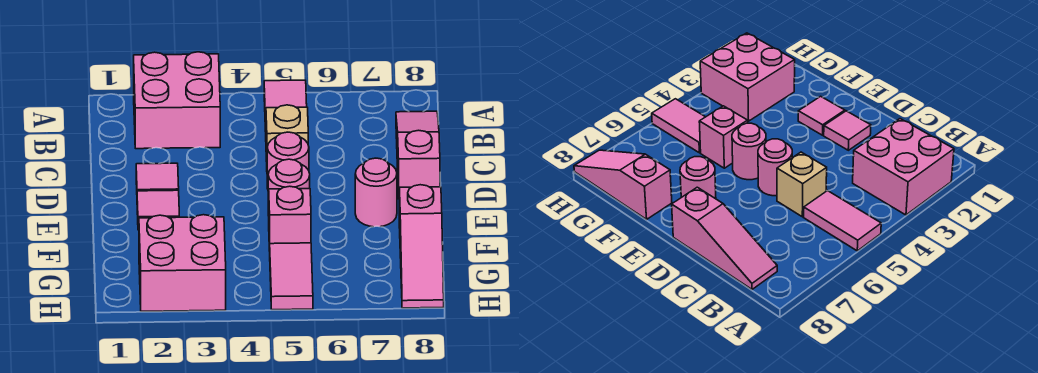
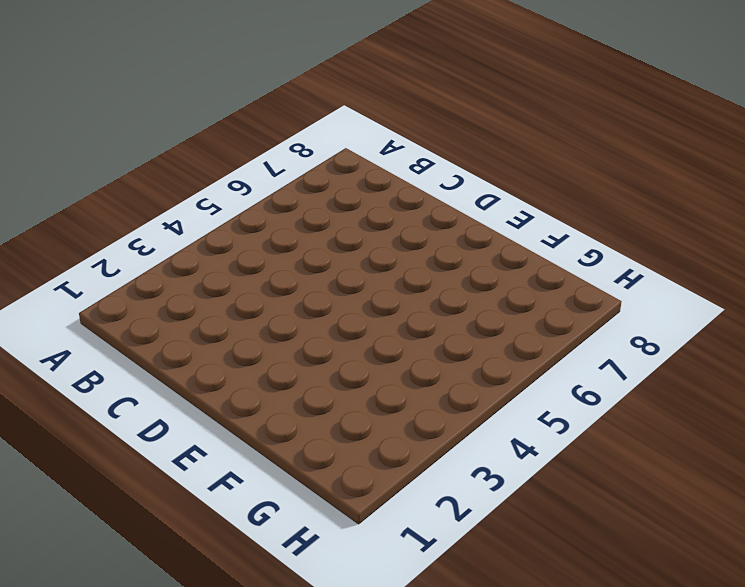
none -> pink 2x2 brick [134,52,220,149]
none -> pink 1x2 tile [264,80,307,132]
none -> pink 1x3 slope [396,111,440,198]

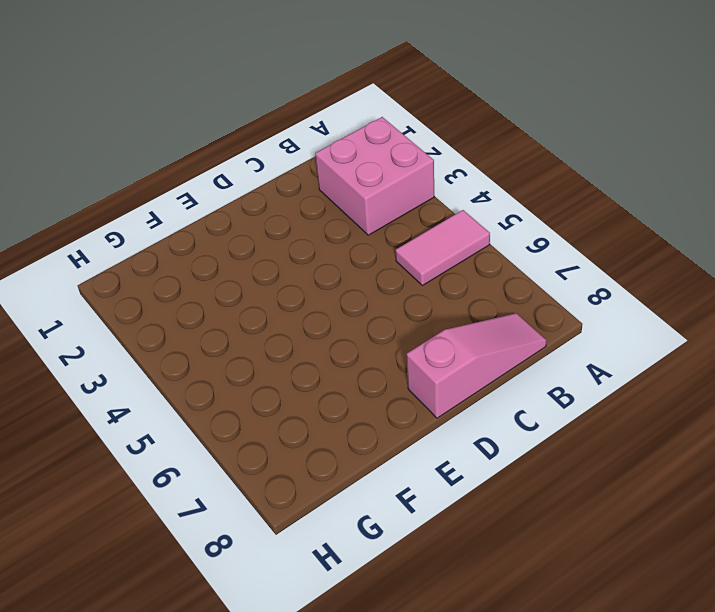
none -> tan 1x1 brick [266,105,308,162]
none -> pink 1x1 tile [136,163,179,191]
none -> pink 1x1 round brick [267,132,309,189]

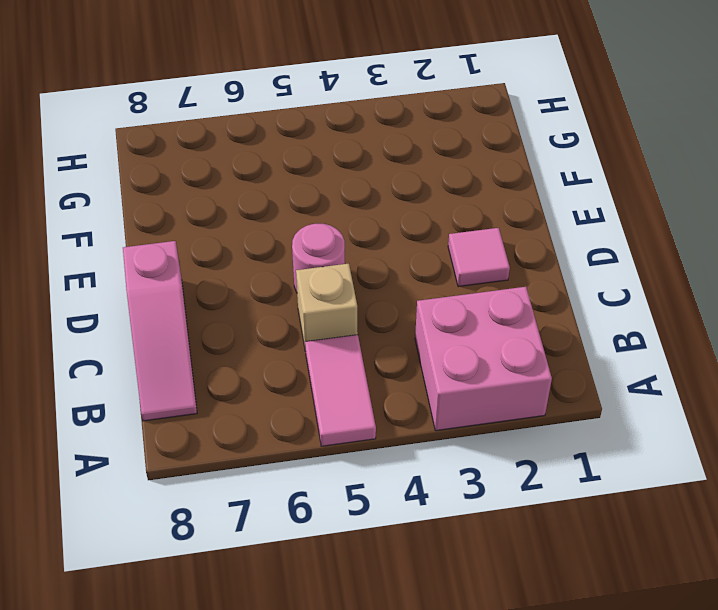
none -> pink 1x1 tile [137,190,179,230]
none -> pink 1x1 round brick [268,159,310,216]
none -> pink 1x1 round brick [355,158,397,227]

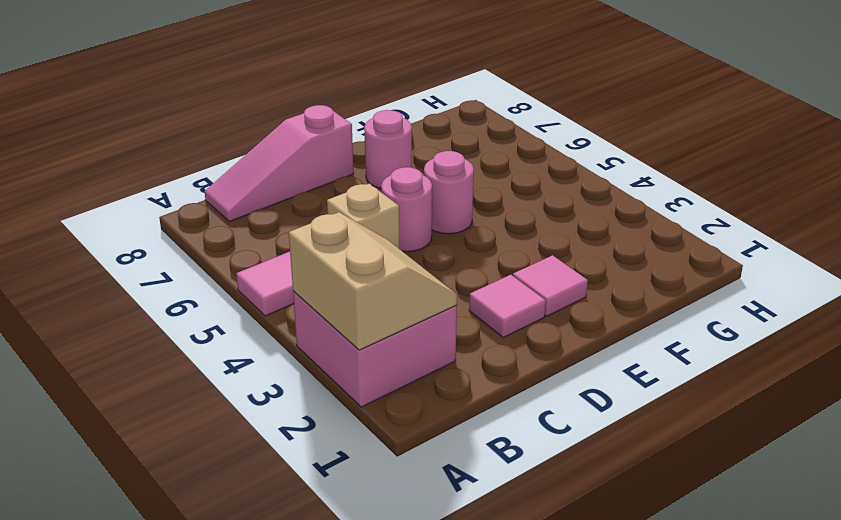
tan 2x2 slope [289,212,457,350] -> none
none -> pink 1x1 brick [269,186,311,251]
none -> pink 1x3 slope [399,185,444,308]
none -> pink 2x2 brick [139,215,226,311]

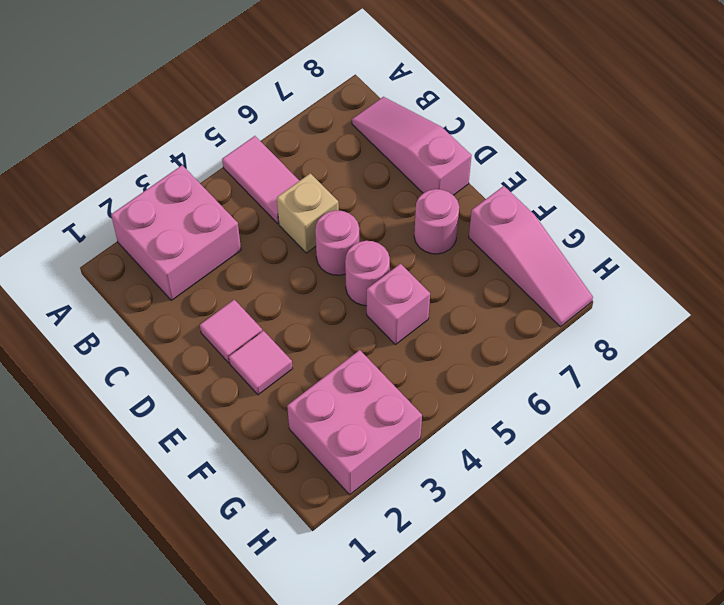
none -> pink 1x2 tile [270,243,313,310]

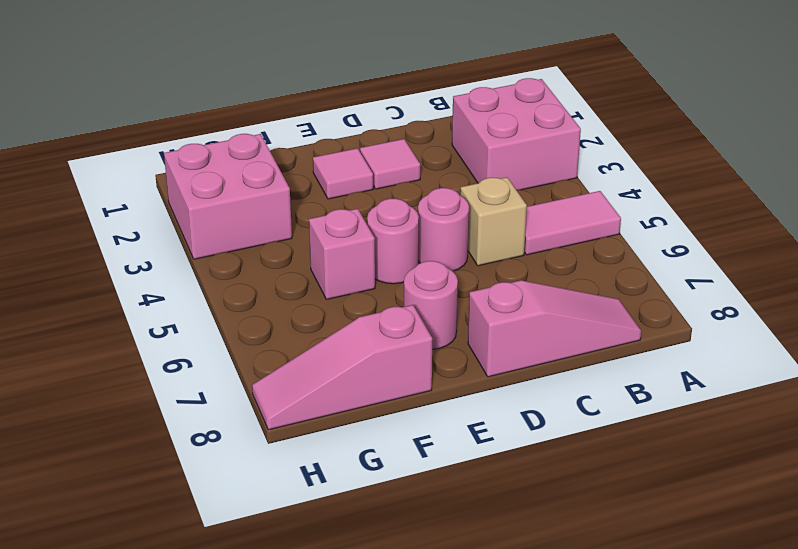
none -> pink 1x2 tile [270,243,313,310]

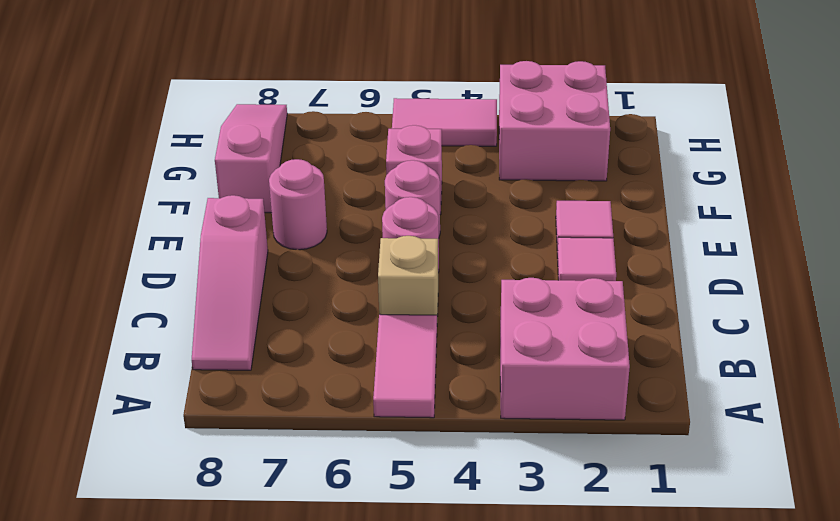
pink 1x2 tile [392,98,497,146] -> pink 1x2 tile turned to [270,243,313,310]

